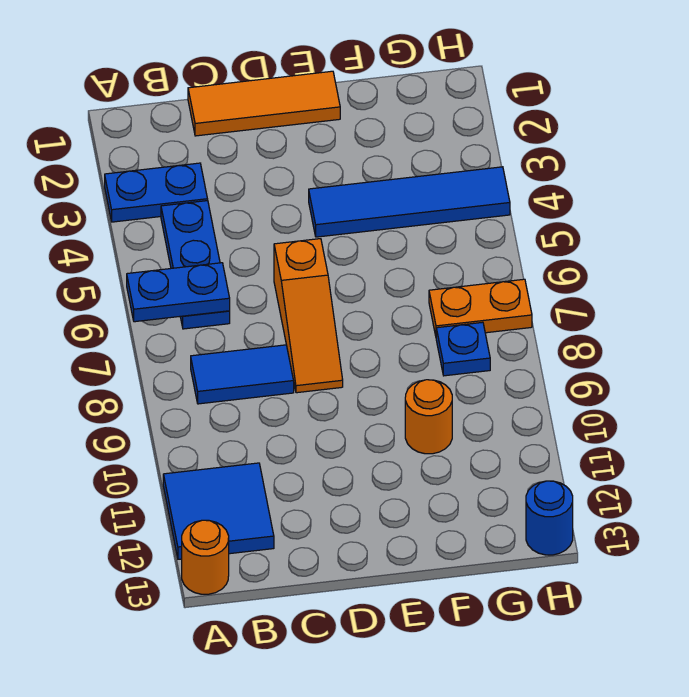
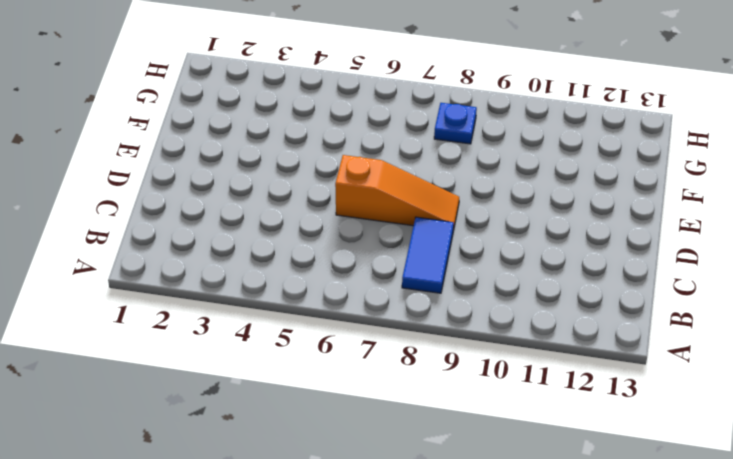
none -> blue 1x2 plate [105,163,208,222]
none -> blue 2x2 tile [163,463,274,559]
none -> orange 1x1 round brick [182,520,229,594]

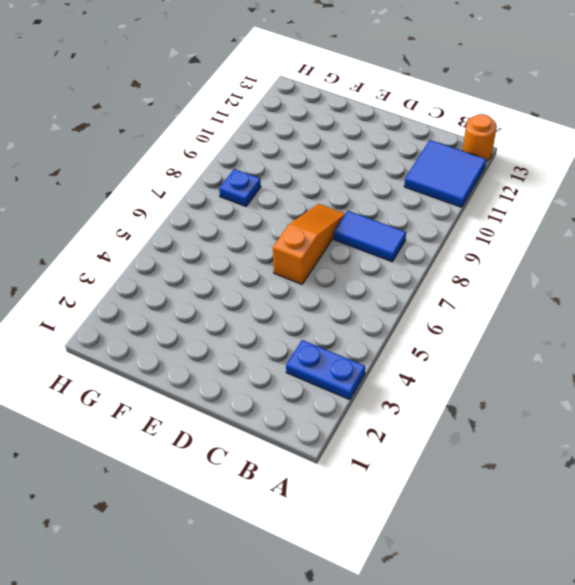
none -> blue 1x3 plate [161,201,230,329]
none -> orange 1x3 tile [188,71,340,136]
none -> blue 1x4 tile [309,167,510,237]

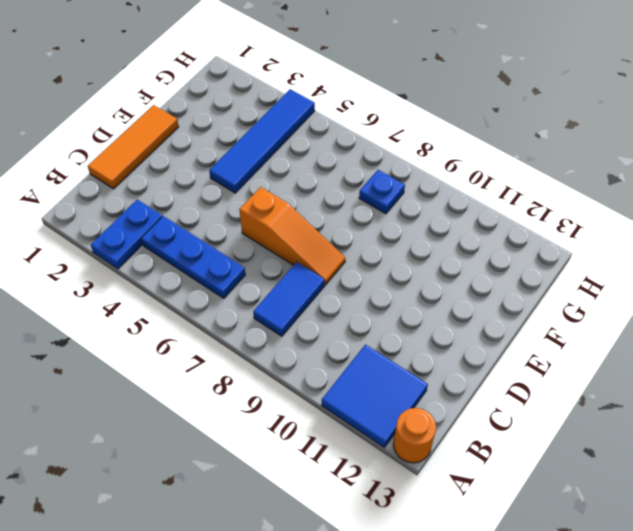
none -> orange 1x1 round brick [405,380,452,454]
none -> orange 1x2 plate [429,279,532,336]
none -> blue 1x1 round brick [526,481,573,555]

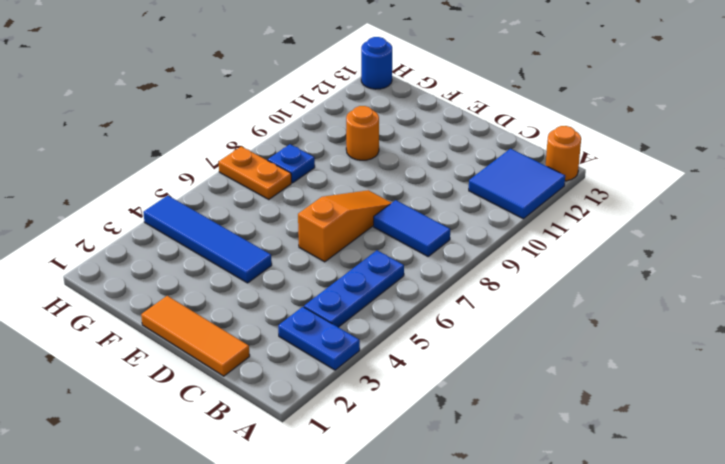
none -> blue 1x2 plate [127,263,230,322]

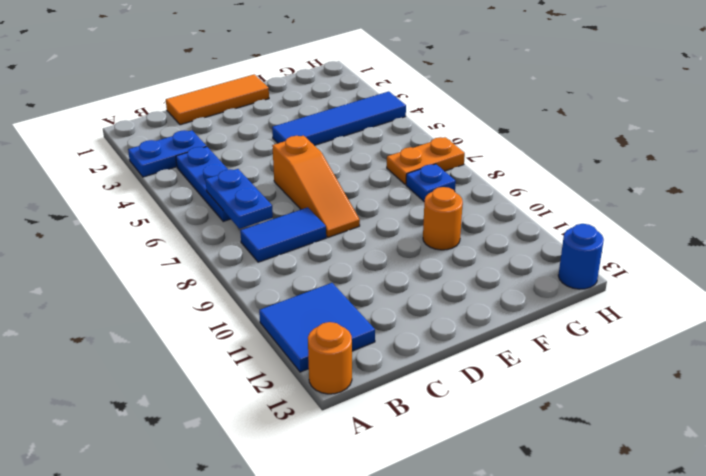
blue 1x2 plate [205,169,273,229] -> blue 1x2 plate turned to [127,263,230,322]

